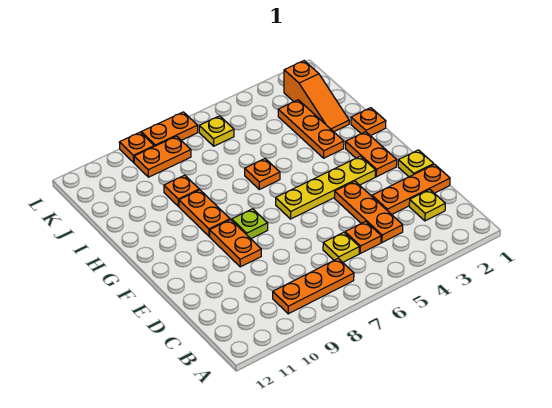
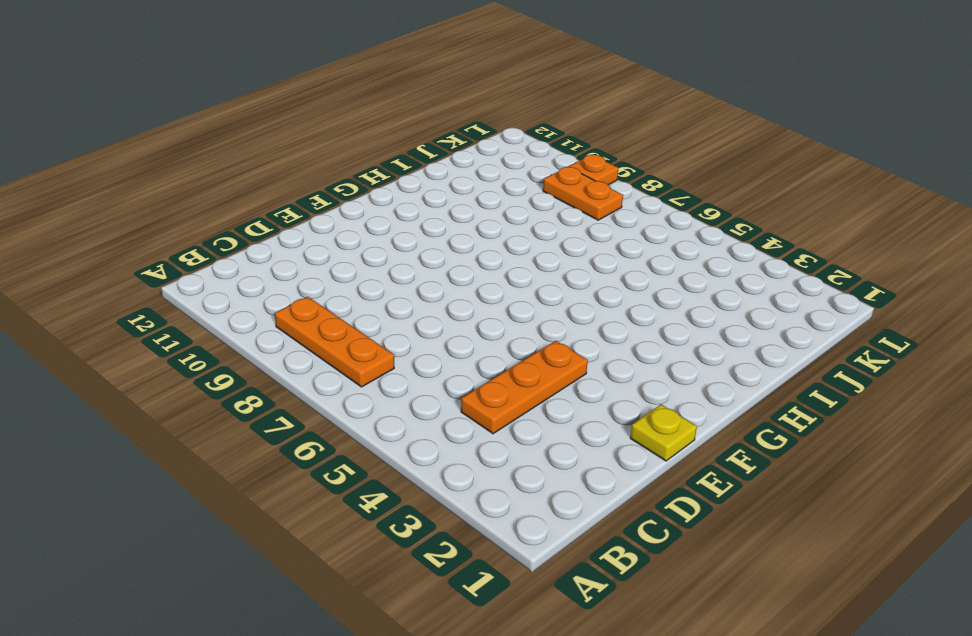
none -> yellow 1x1 plate [409,189,445,221]
none -> orange 1x1 plate [345,221,381,253]
none -> yellow 1x1 plate [323,232,359,262]

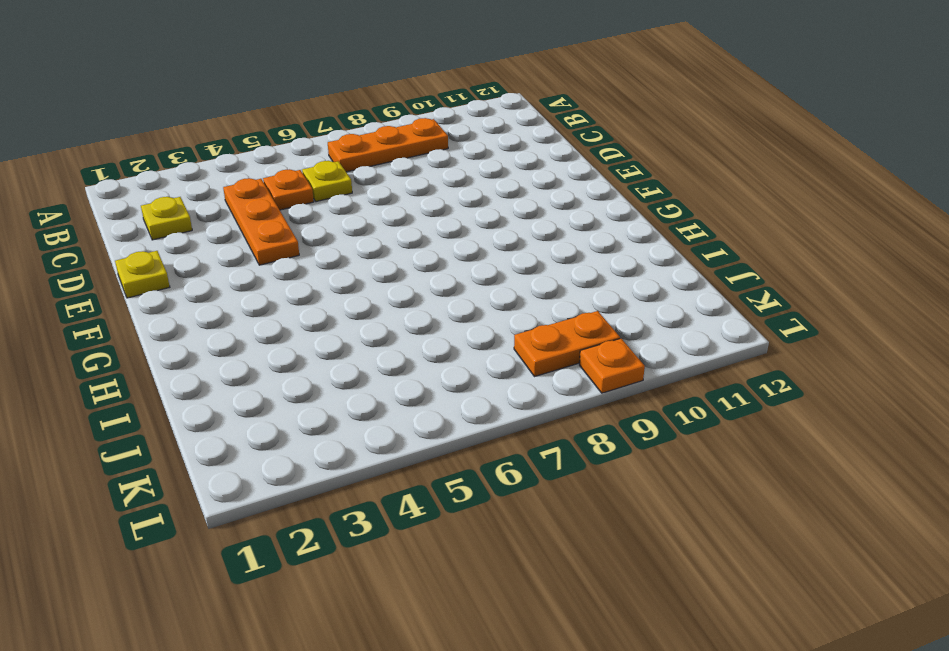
none -> orange 1x3 plate [372,164,450,214]
none -> orange 1x2 plate [210,220,261,267]
none -> orange 1x2 plate [346,132,397,177]

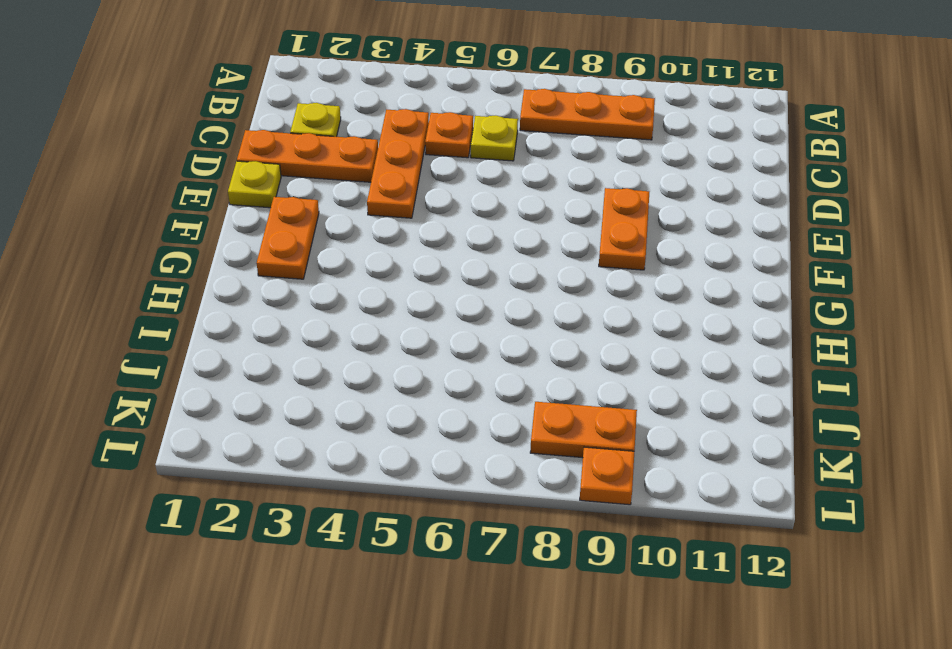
none -> yellow 1x4 plate [276,156,376,219]
none -> lime 1x1 plate [232,209,268,239]
none -> orange 1x2 plate [179,190,230,236]

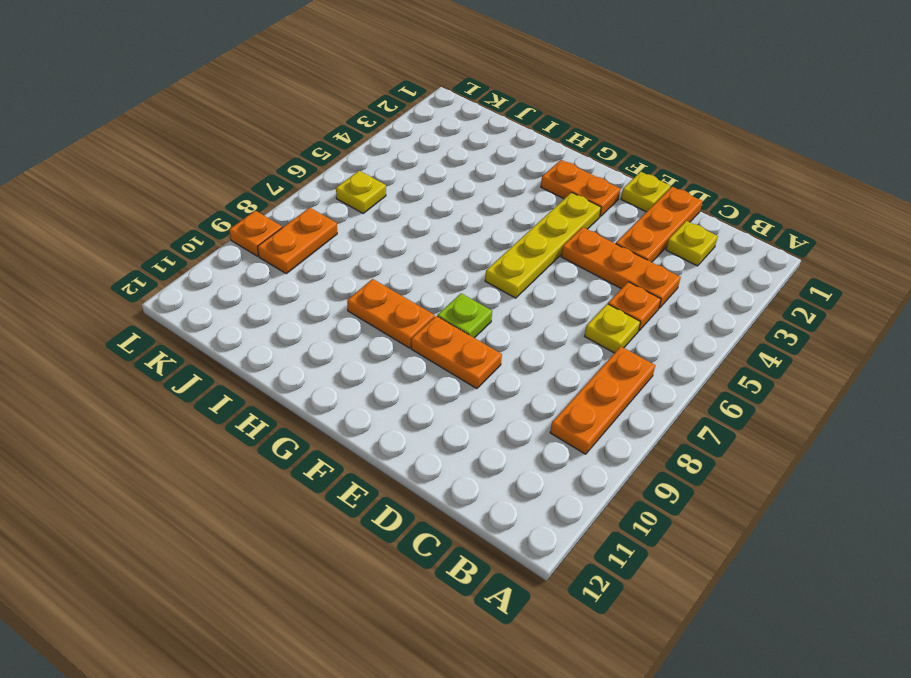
none -> orange 1x1 plate [351,108,386,136]
none -> orange 1x3 plate [278,100,344,158]
none -> orange 1x1 plate [245,159,280,189]

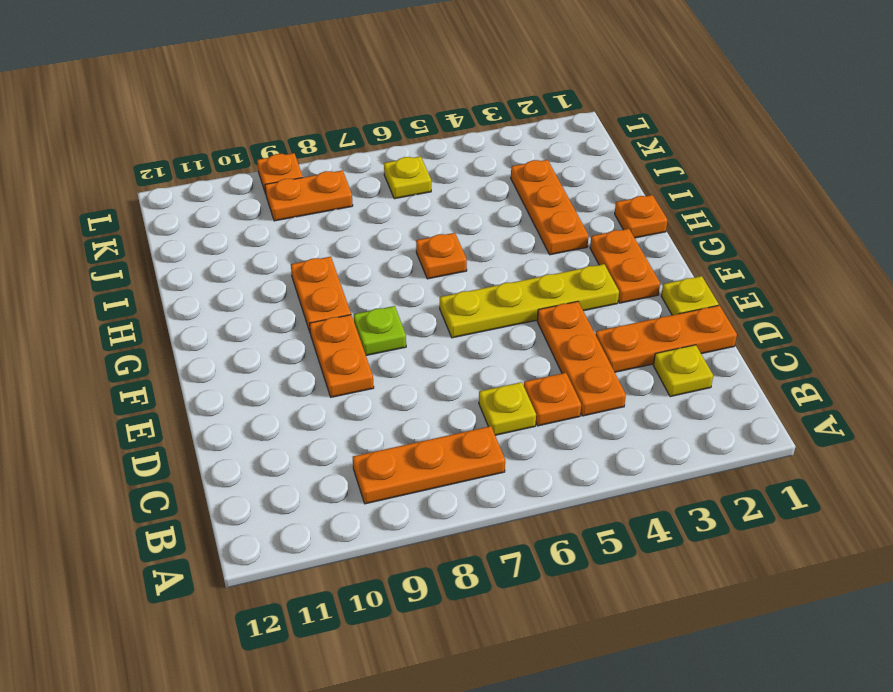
none -> orange 1x3 slope [284,61,349,132]
none -> orange 1x1 plate [164,175,199,207]
none -> orange 1x2 plate [141,112,198,146]

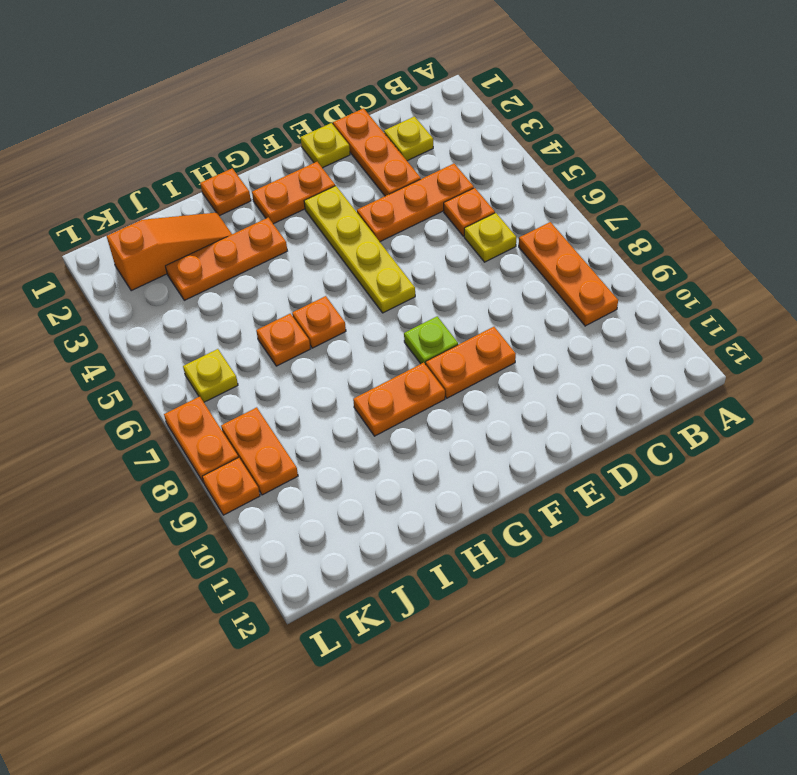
orange 1x1 plate [256,314,310,366] -> orange 1x1 plate moved to [164,175,199,207]

